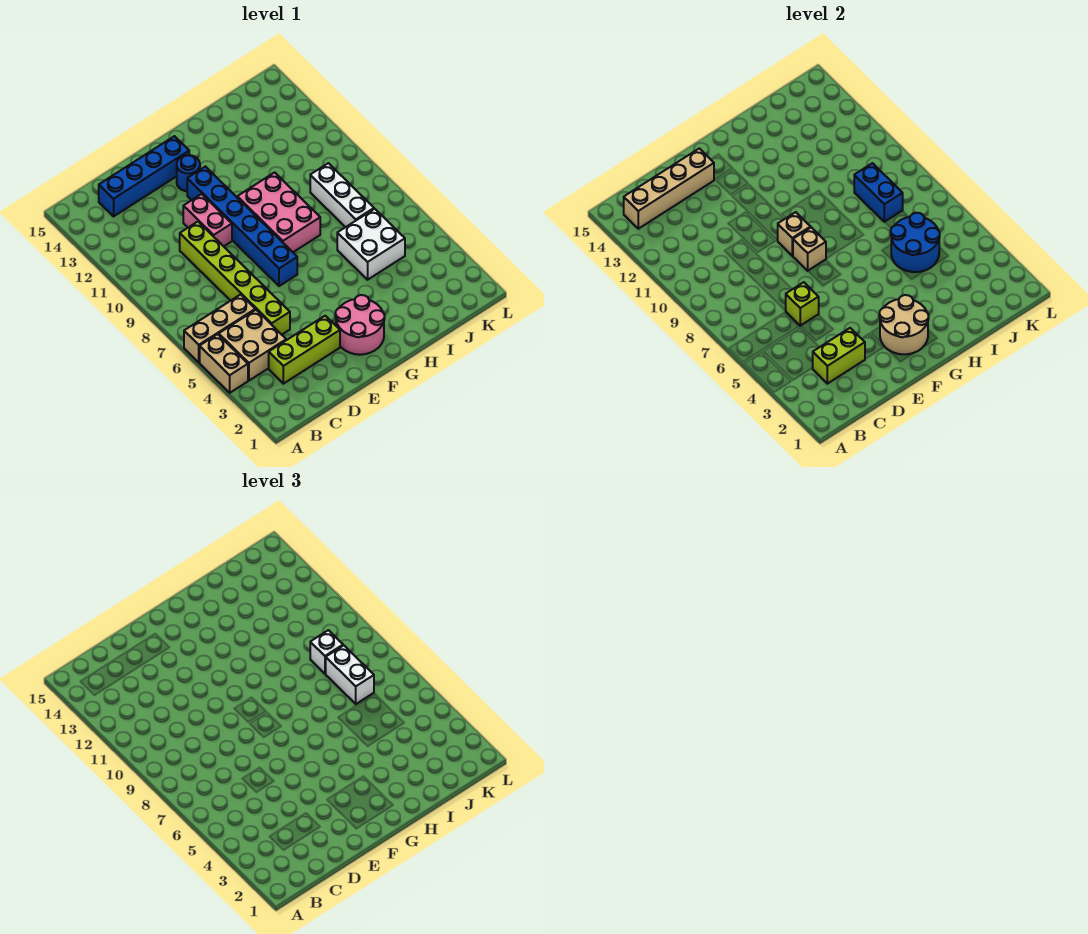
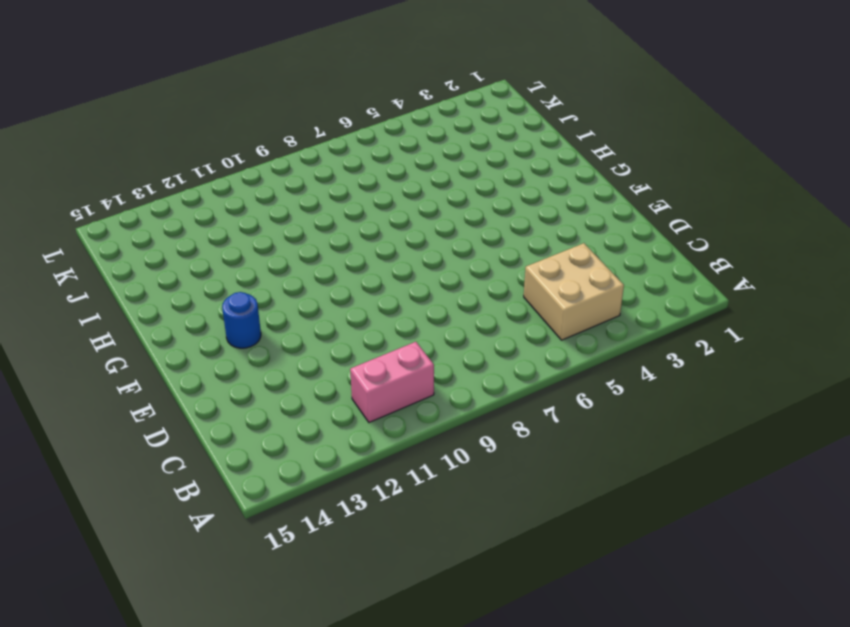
pink 1x2 brick [350,342,434,422] -> pink 1x2 brick moved to [183,194,232,246]
none -> tan 1x2 brick [200,334,248,393]
none -> tan 1x3 brick [184,295,255,362]
none -> lime 1x3 brick [269,316,340,384]

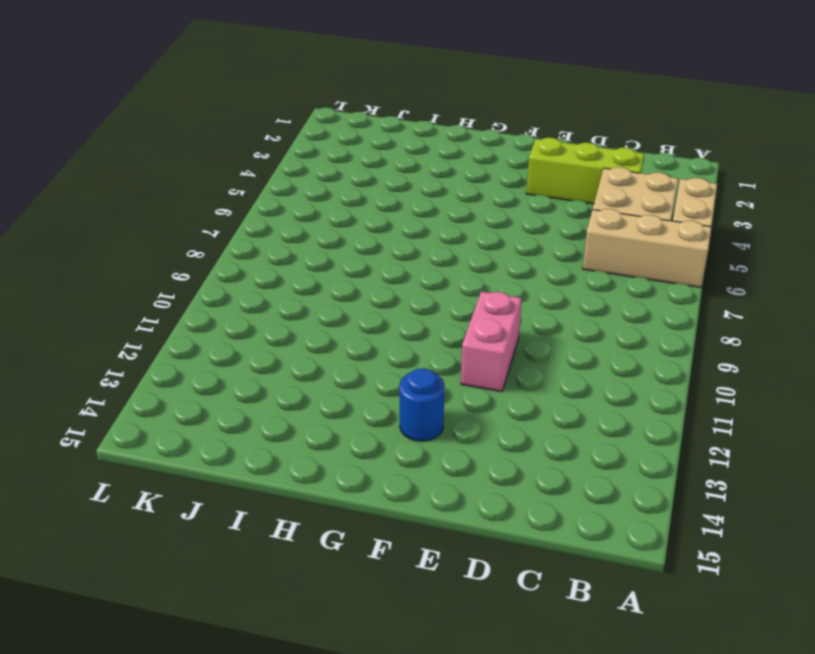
none -> blue 1x4 brick [99,136,189,216]
none -> lime 1x6 brick [180,222,290,335]
none -> pink 2x2 round brick [335,295,385,355]

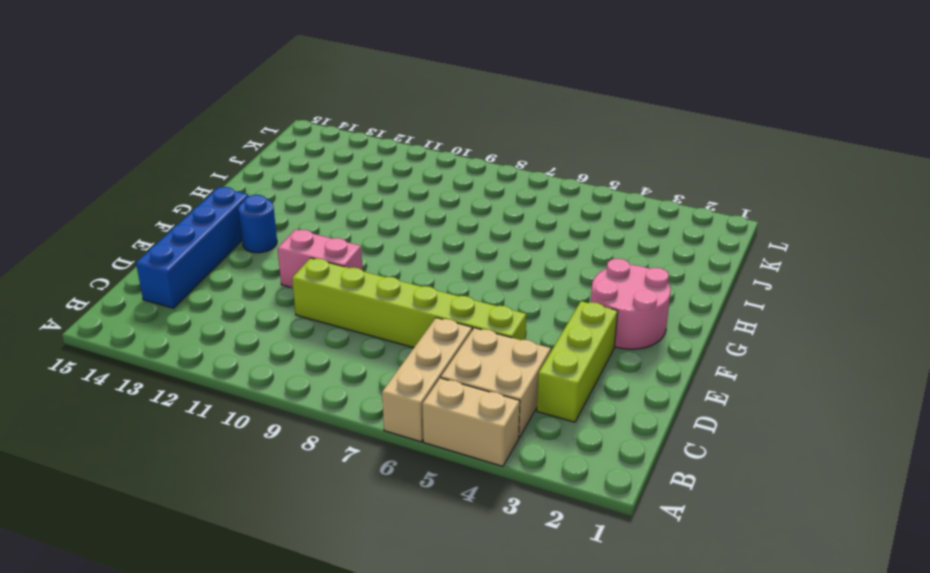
none -> blue 1x6 brick [187,167,297,286]
none -> pink 2x3 brick [237,172,320,252]
none -> white 2x2 brick [337,209,405,280]

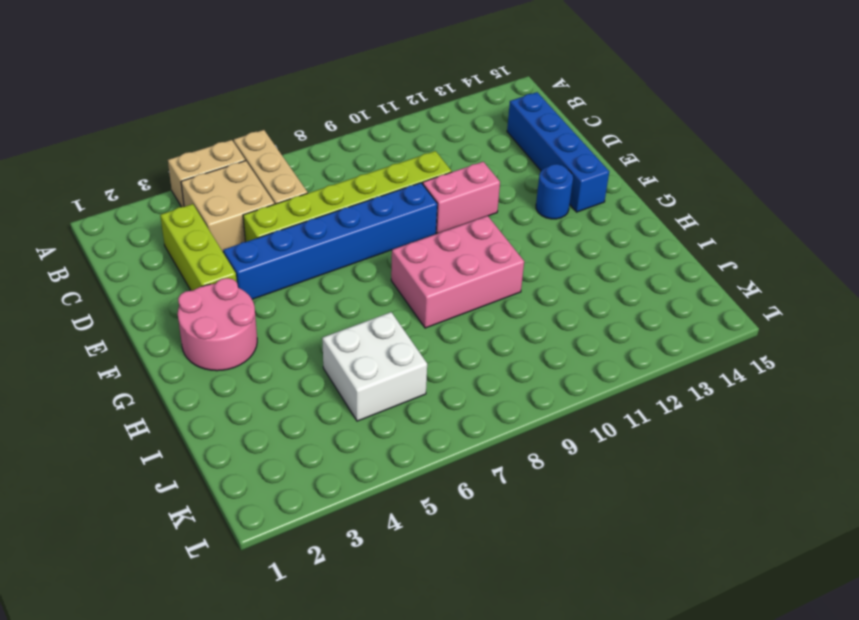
blue 1x6 brick [223,183,437,299] -> blue 1x6 brick moved to [187,167,297,286]
none -> white 1x3 brick [310,163,374,227]
none -> tan 1x4 brick [624,148,714,229]
none -> lime 1x2 brick [813,328,865,384]

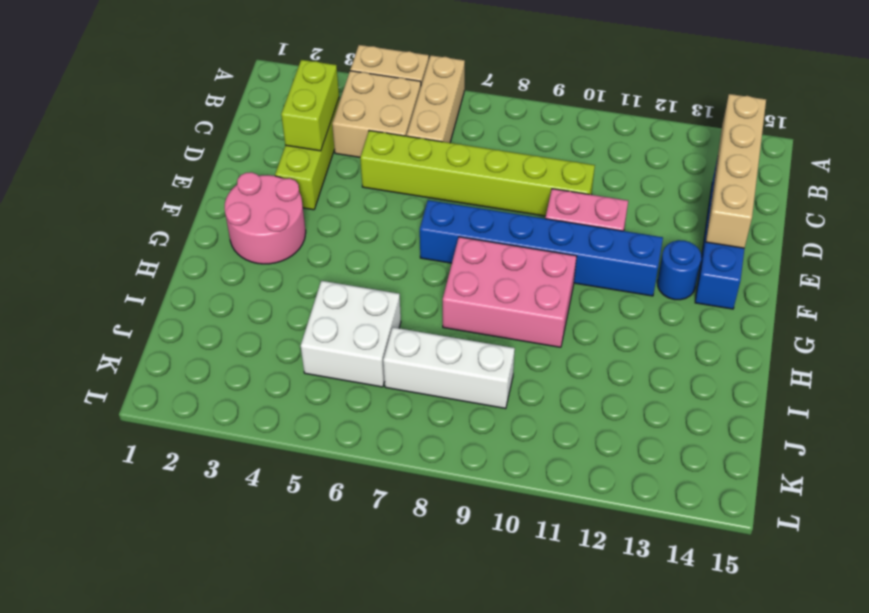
none -> lime 1x1 brick [786,282,819,326]
none -> tan 2x2 round brick [879,295,929,354]
none -> tan 1x1 brick [793,227,826,271]

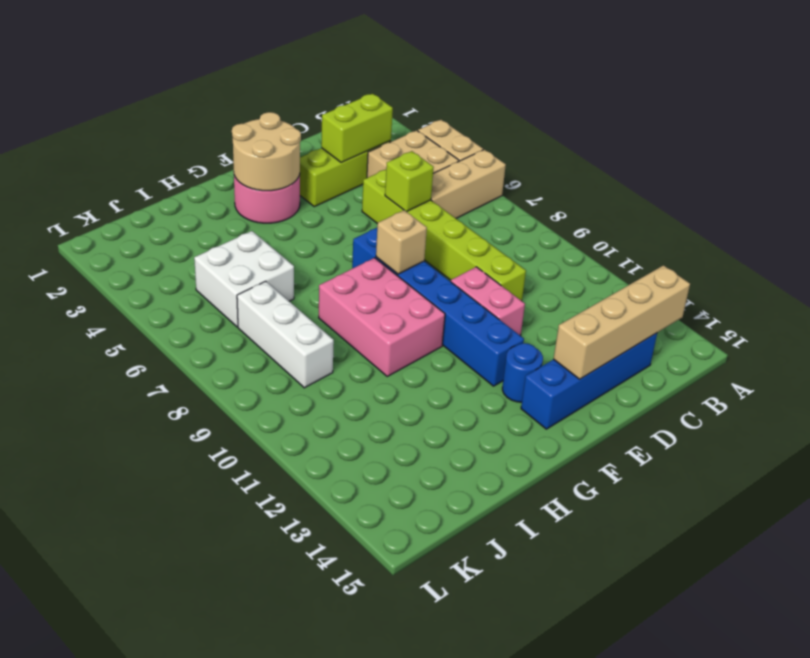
none -> tan 1x1 brick [778,212,811,256]
none -> blue 2x2 round brick [891,213,940,272]
none -> blue 1x2 brick [854,163,903,222]

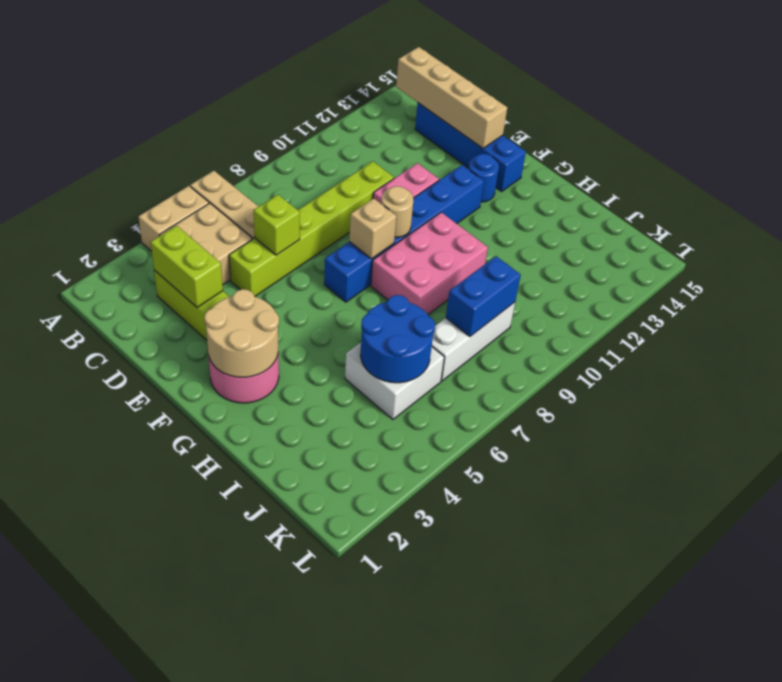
tan 1x1 round brick [381,186,413,238] -> tan 1x1 brick [778,212,811,256]
none -> white 1x2 brick [325,645,374,704]
none -> white 1x1 brick [310,630,343,674]

